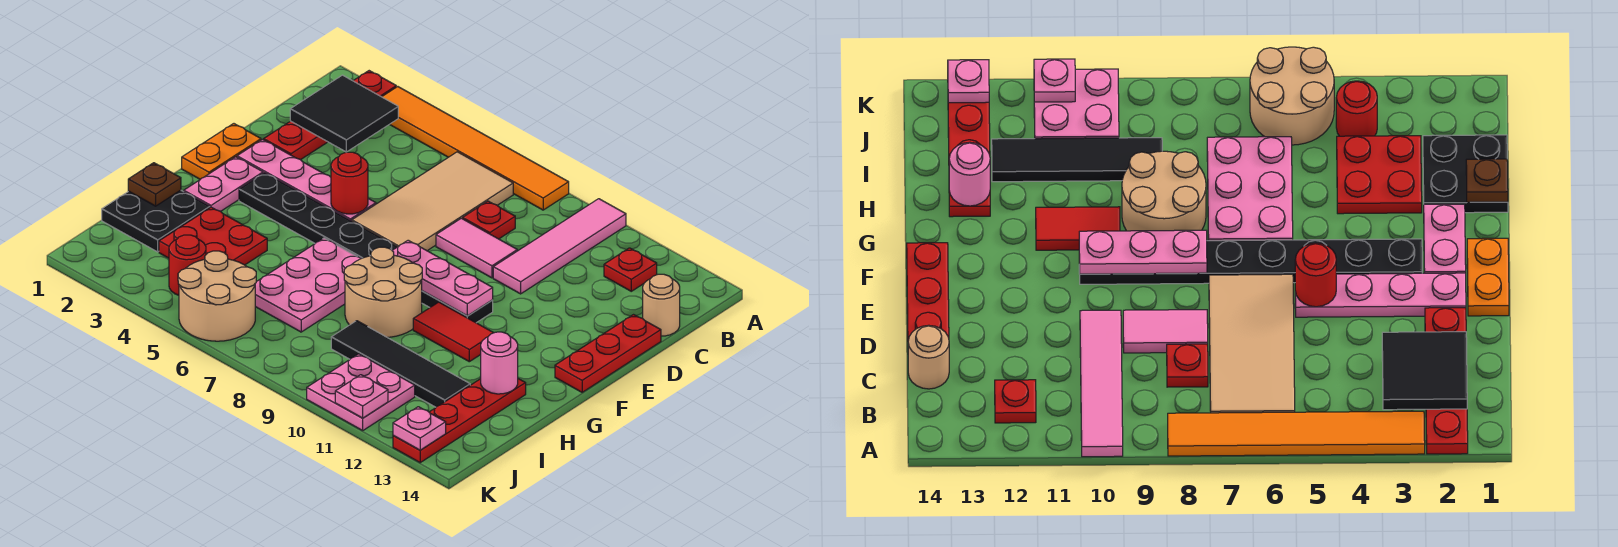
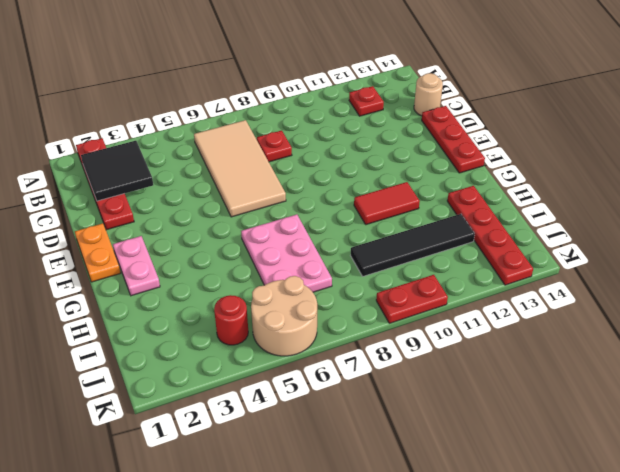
red 1x2 plate [376,275,448,323] -> pink 2x2 plate [307,354,415,431]
none -> orange 1x6 tile [382,87,569,210]
none -> pink 1x4 tile [493,199,626,294]
none -> pink 1x2 tile [436,218,517,278]
none -> pink 1x4 plate [237,140,376,221]

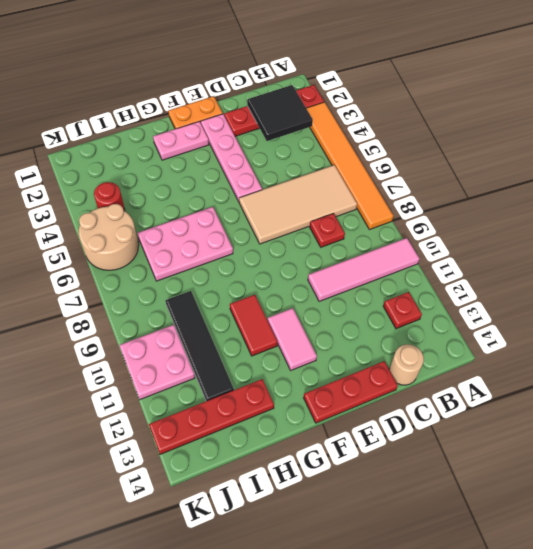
pink 1x2 tile [268,308,317,370] -> pink 1x2 tile moved to [436,218,517,278]
none -> black 1x8 plate [239,173,493,323]
none -> tan 2x2 round brick [344,247,422,337]
none -> black 2x2 plate [102,190,210,252]
none -> red 2x2 plate [159,207,267,265]

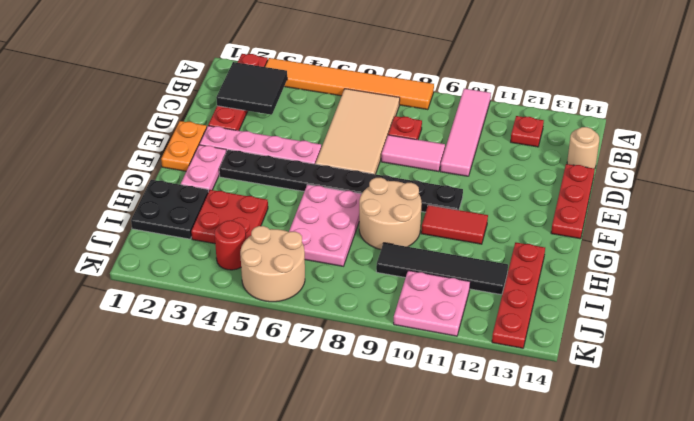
none -> red 1x1 round brick [331,152,368,214]
none -> pink 1x3 plate [392,240,493,316]
none -> brown 1x1 plate [128,163,181,206]
none -> pink 1x1 round brick [481,332,518,394]

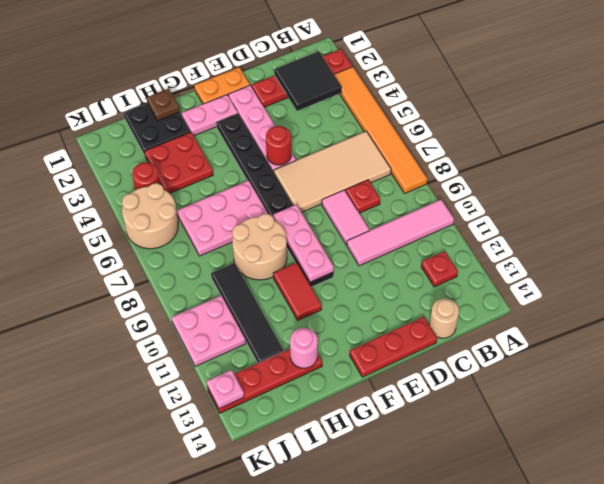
none -> pink 1x1 plate [335,375,388,418]

